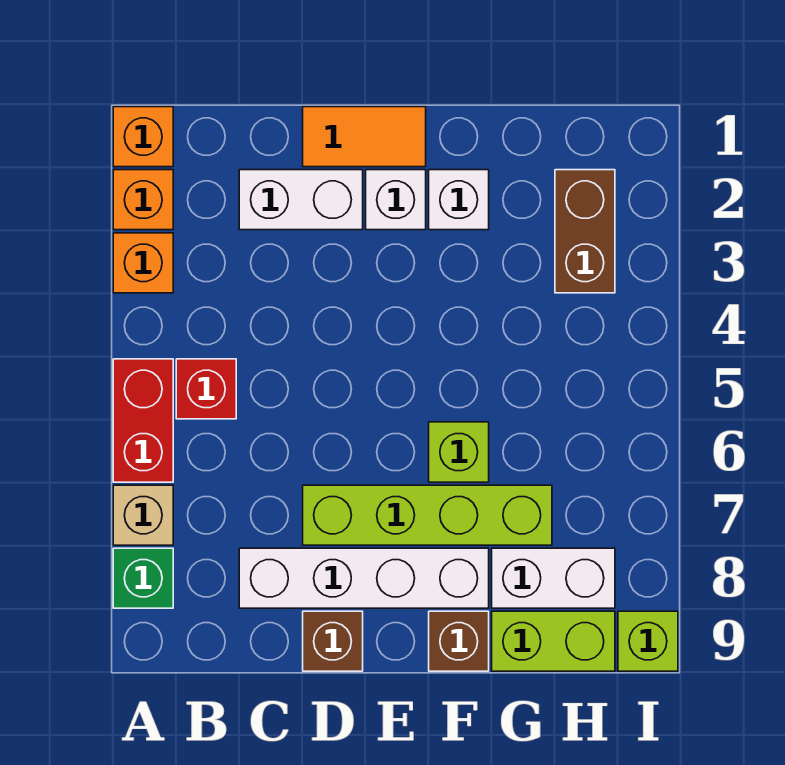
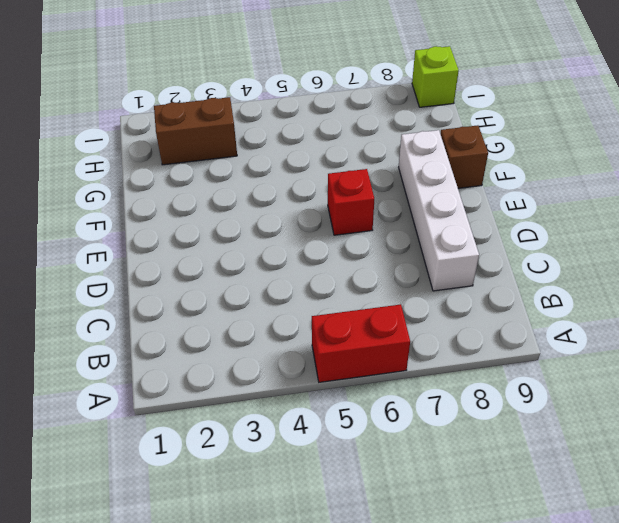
red 1x1 brick [328,169,374,235] -> red 1x1 brick moved to [176,359,236,419]
none -> orange 1x1 brick [113,107,173,167]
none -> orange 1x1 brick [113,170,173,230]
none -> orange 1x1 brick [113,233,173,293]

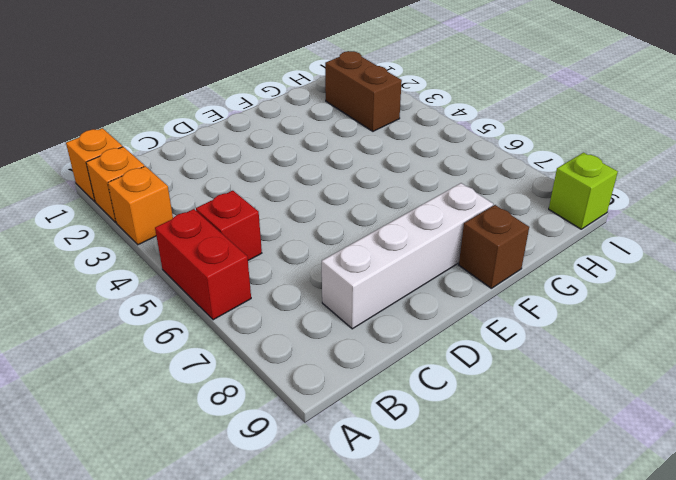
none -> tan 1x1 brick [113,485,173,545]
none -> green 1x1 brick [113,548,173,608]
none -> white 1x2 brick [239,170,363,230]

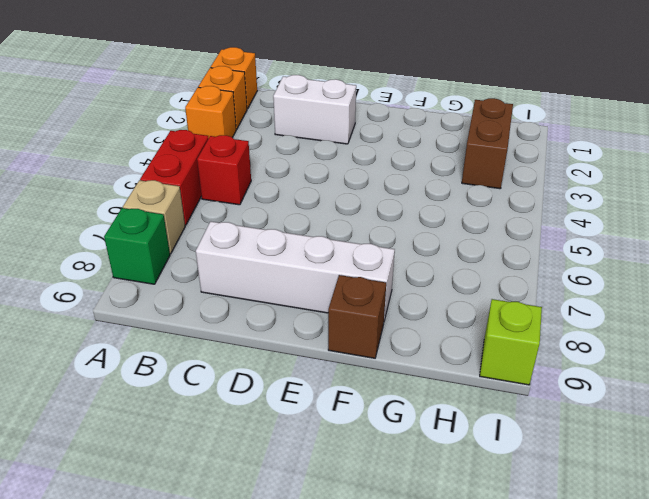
none -> orange 1x2 tile [303,107,426,167]
none -> lime 1x4 brick [303,485,552,545]
none -> brown 1x1 brick [303,611,363,671]

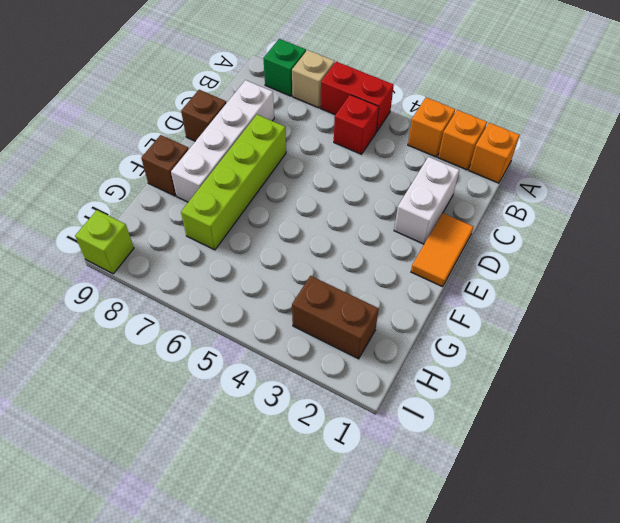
none -> white 1x1 brick [366,170,426,230]
none -> white 1x1 brick [429,170,489,230]
none -> lime 1x1 brick [429,422,489,482]

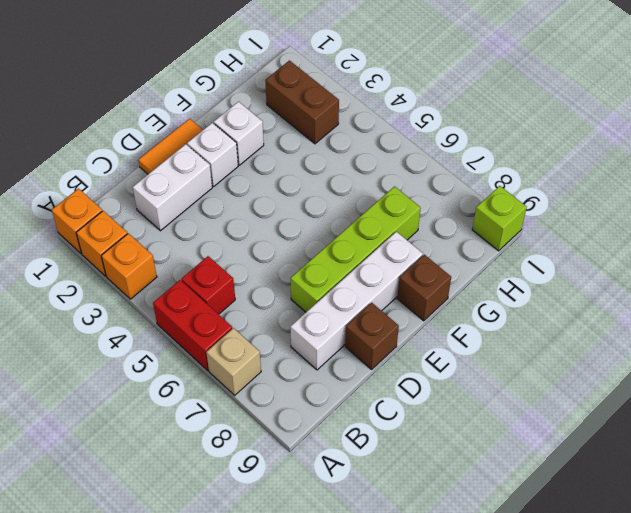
none -> green 1x1 brick [113,548,173,608]
none -> lime 1x1 brick [429,422,489,482]
none -> white 1x2 brick [492,548,615,608]

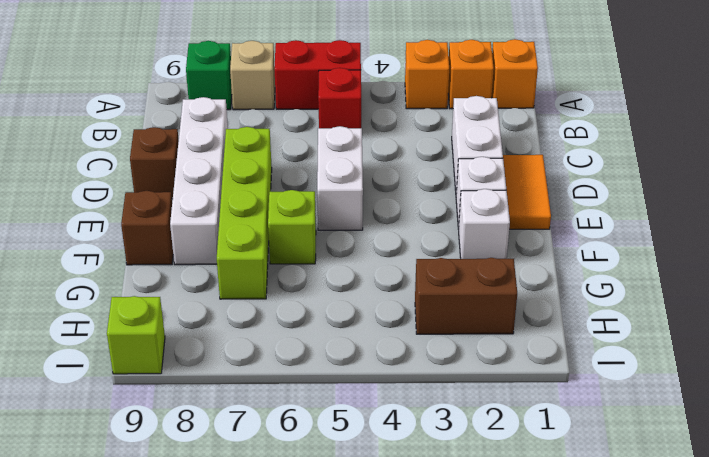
white 1x2 brick [317,126,363,230] -> white 1x2 brick moved to [492,548,615,608]
none -> lime 1x2 brick [492,611,615,671]

